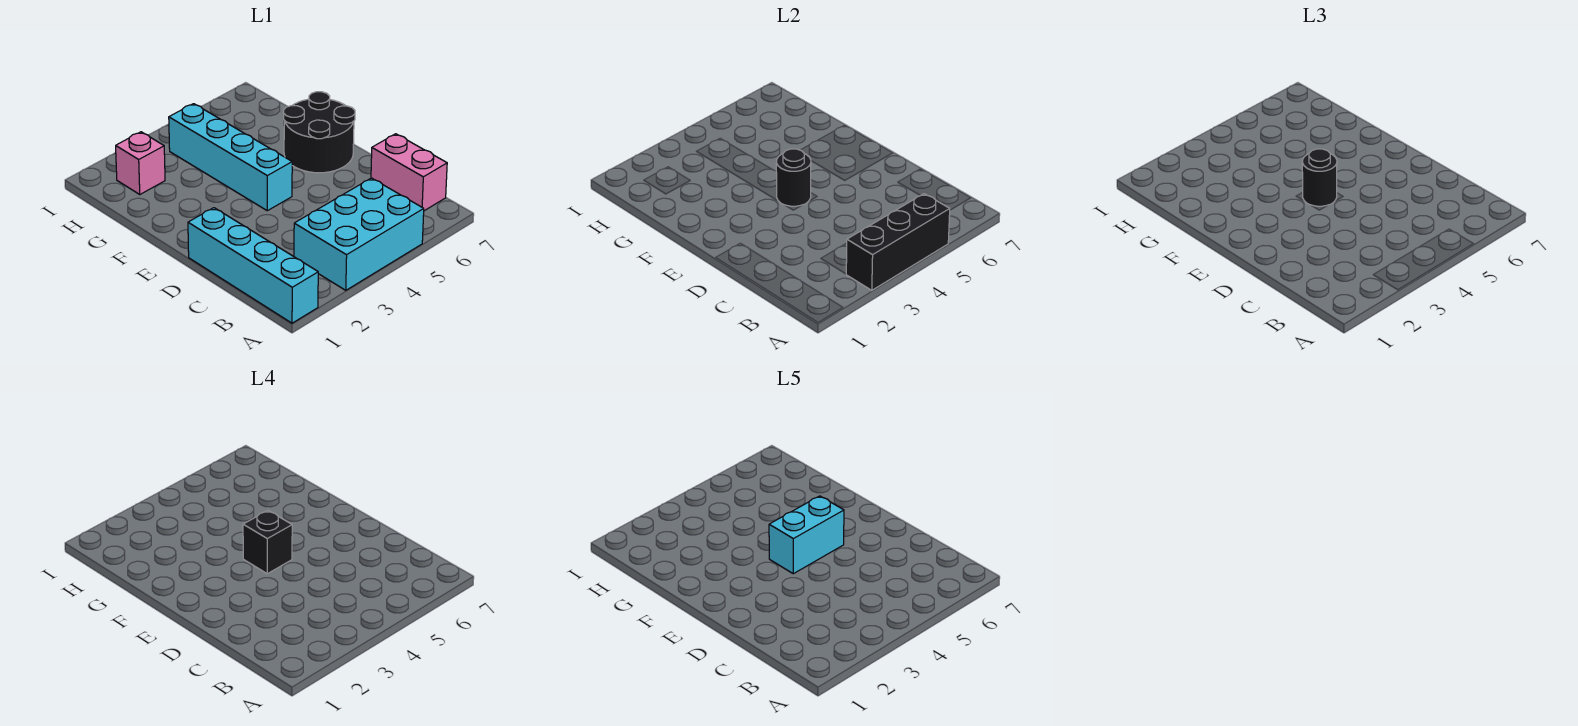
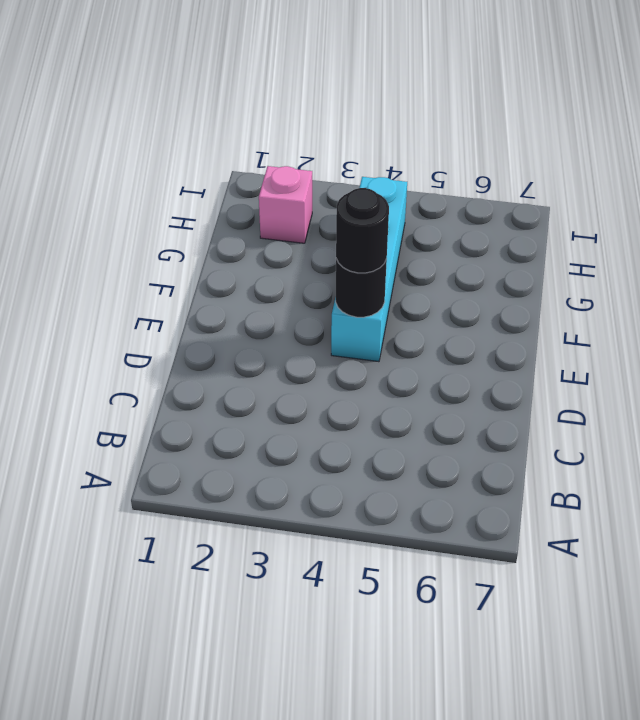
none -> cyan 1x4 brick [188,208,318,323]
none -> cyan 2x3 brick [294,178,424,290]

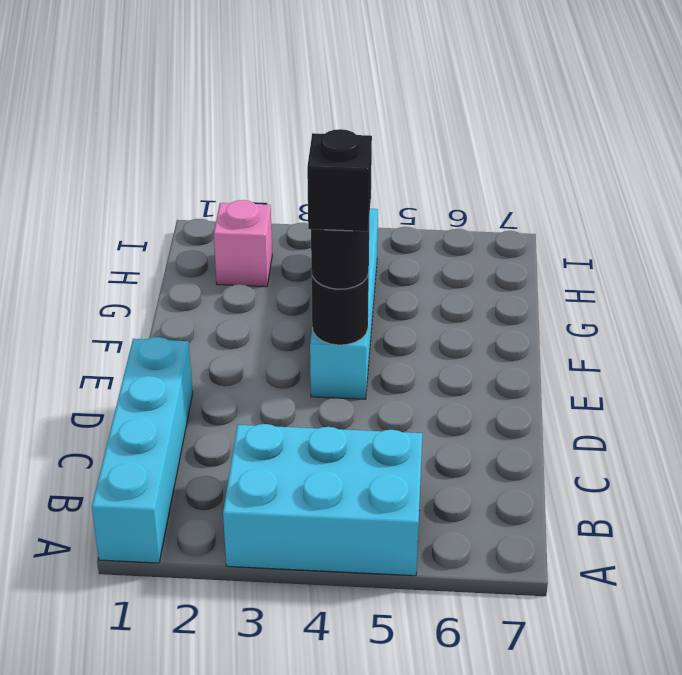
none -> pink 1x2 brick [371,134,447,211]
none -> black 2x2 round brick [284,92,355,173]

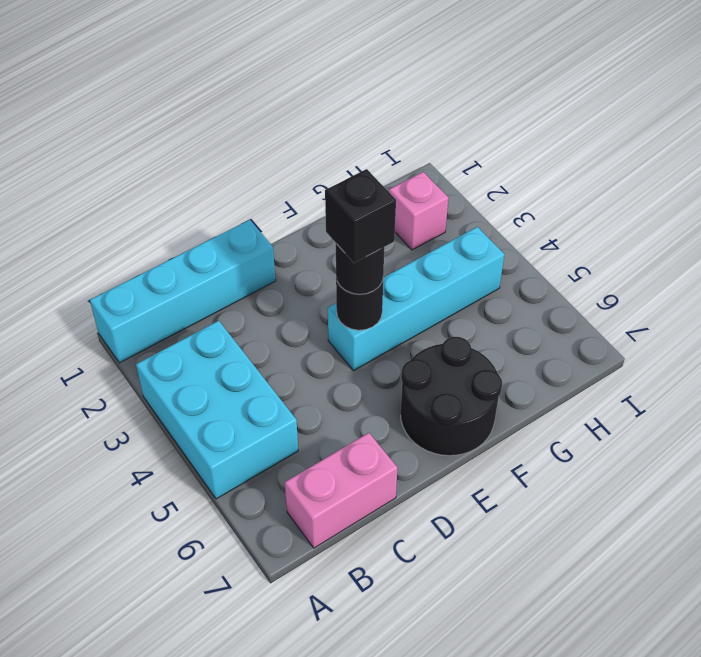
none -> black 1x3 brick [846,194,950,290]
none -> cyan 1x2 brick [769,496,844,574]

